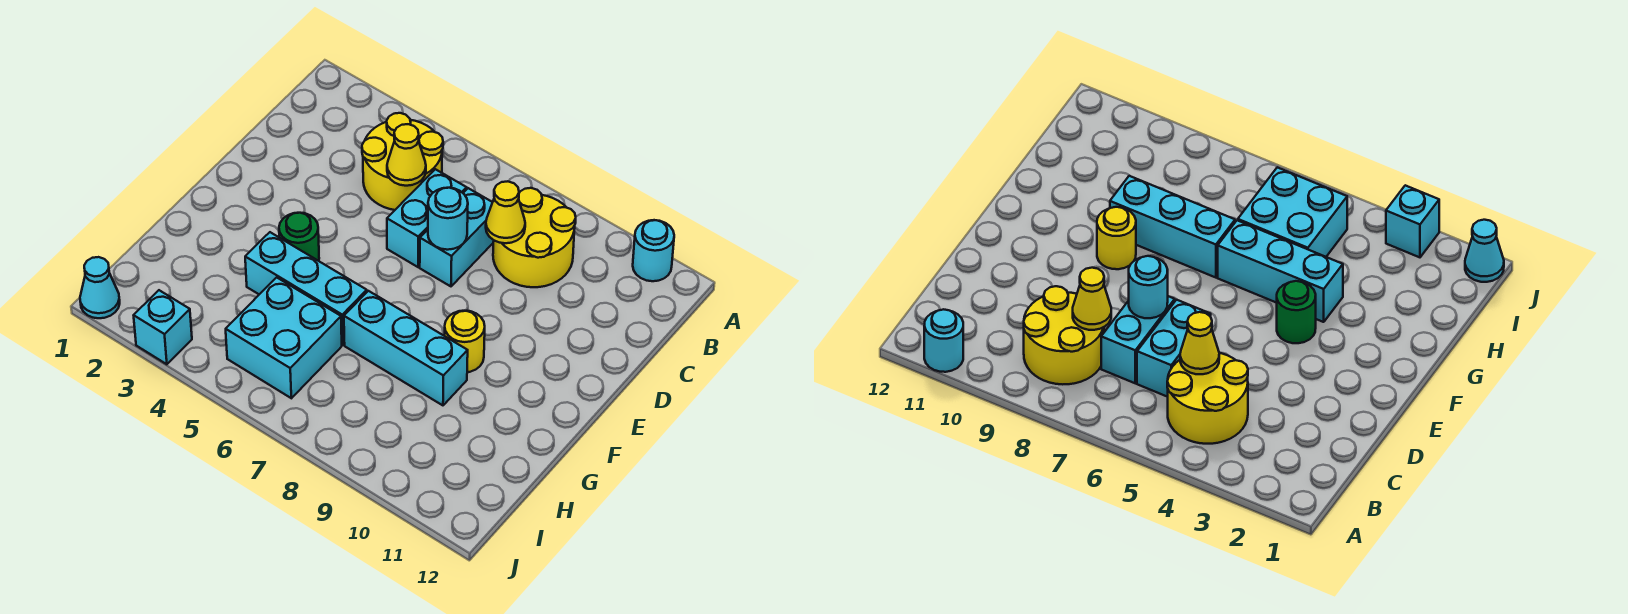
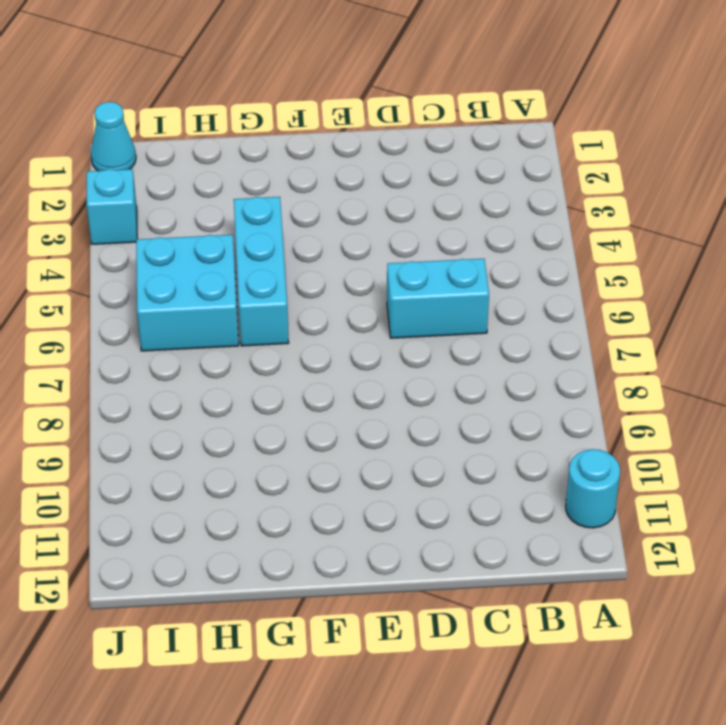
none -> yellow 2x2 round brick [362,113,443,210]
none -> yellow 2x2 round brick [493,188,576,287]
none -> cyan 1x2 brick [420,188,494,286]

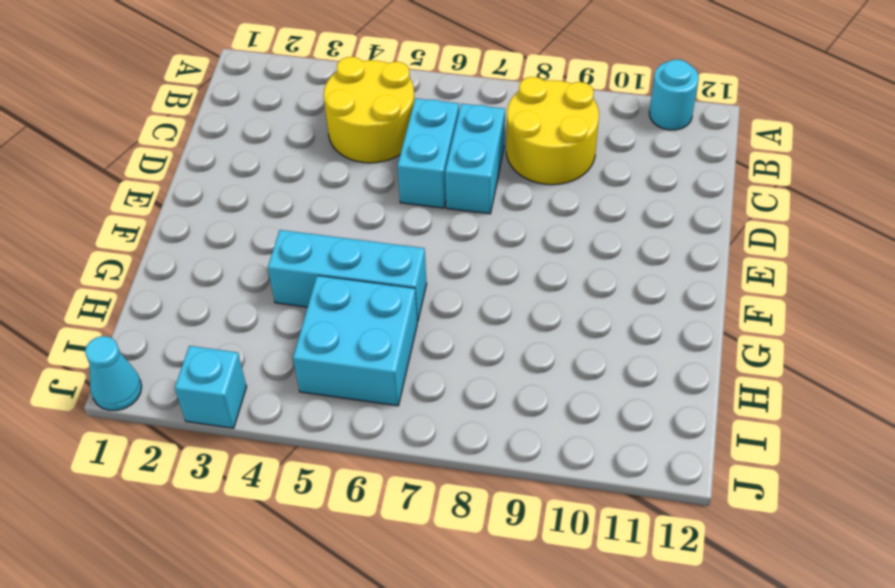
none -> green 1x1 round brick [279,213,319,261]
none -> yellow 1x1 round brick [444,311,485,372]
none -> cyan 1x3 brick [344,291,468,405]

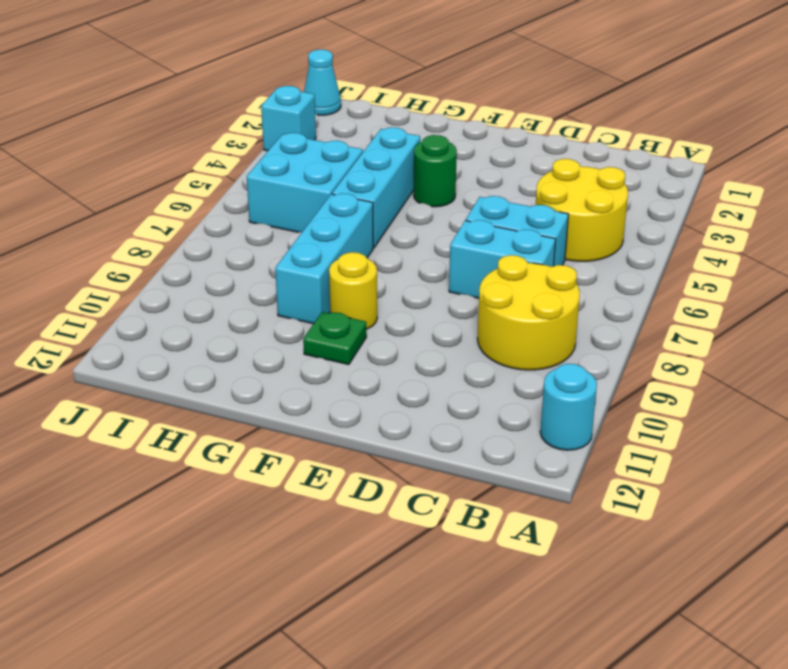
green 1x1 plate [303,312,366,365] -> none
none -> yellow 1x1 cone [387,124,426,186]
none -> yellow 1x1 cone [486,181,525,243]
none -> cyan 1x1 round brick [428,188,468,250]

